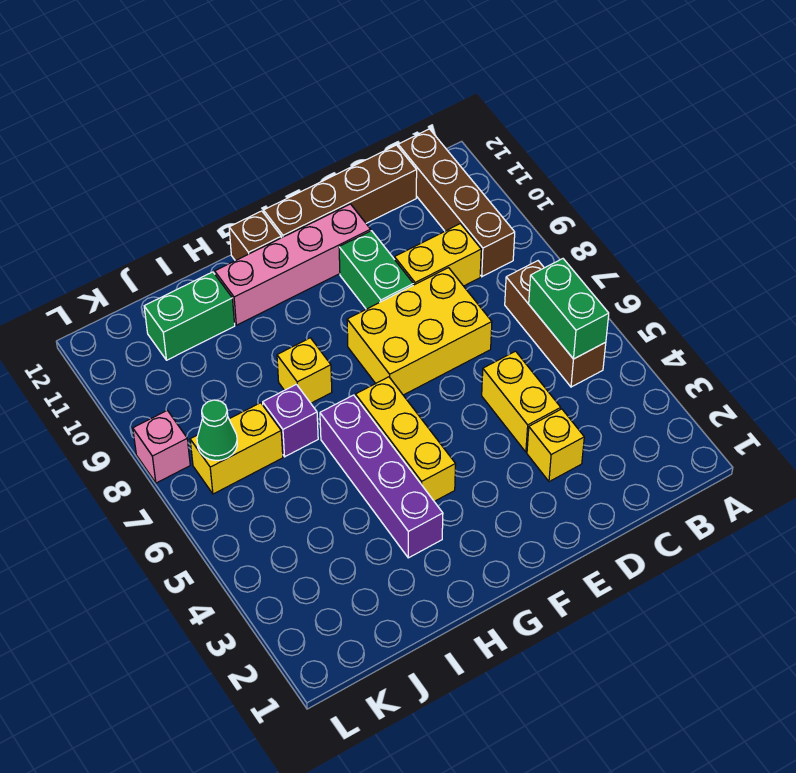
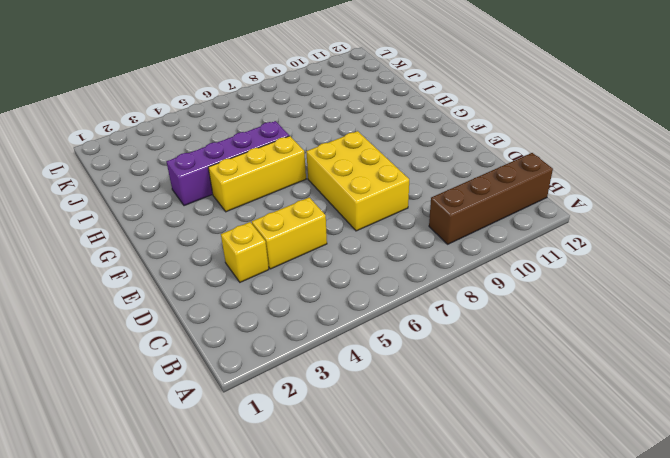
none -> brown 1x3 brick [505,261,606,387]
none -> yellow 1x2 brick [395,224,481,286]
none -> brown 1x4 brick [264,145,417,238]

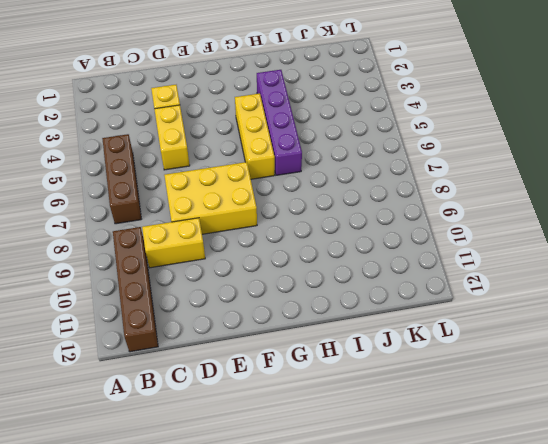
none -> brown 1x4 brick [264,145,417,238]
none -> green 1x2 brick [339,231,413,309]
none -> pink 1x4 brick [215,204,371,325]

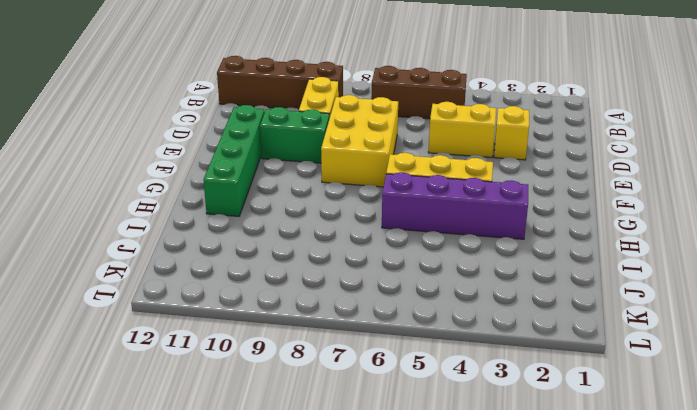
green 1x4 brick [203,105,265,216] -> pink 1x4 brick [215,204,371,325]
none -> brown 1x4 brick [264,145,417,238]
none -> brown 1x1 brick [229,211,281,261]
none -> yellow 1x1 brick [277,338,332,403]

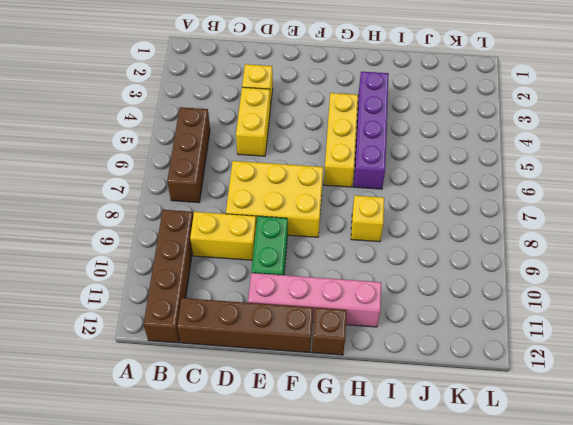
none -> purple 1x1 brick [263,384,318,457]
none -> green 1x2 brick [144,272,235,360]
none -> yellow 1x2 brick [190,403,283,494]

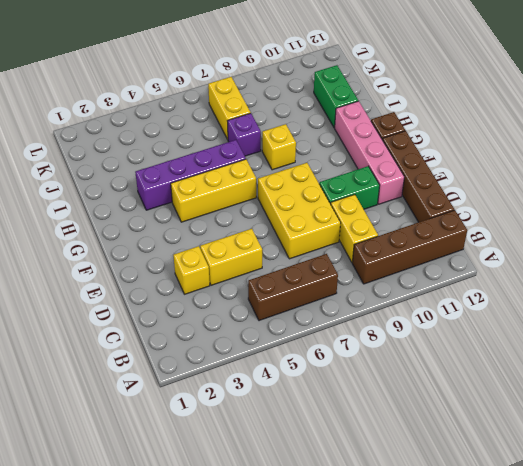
none -> pink 1x1 brick [133,410,190,483]
none -> green 1x2 brick [529,259,609,359]
none -> green 1x1 cone [197,400,237,461]

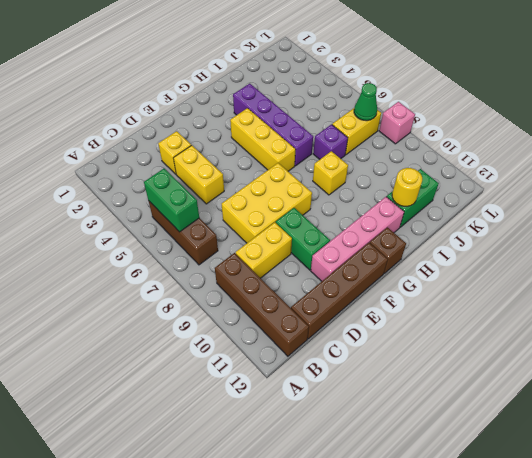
yellow 1x1 round brick [392,168,422,206] -> none

